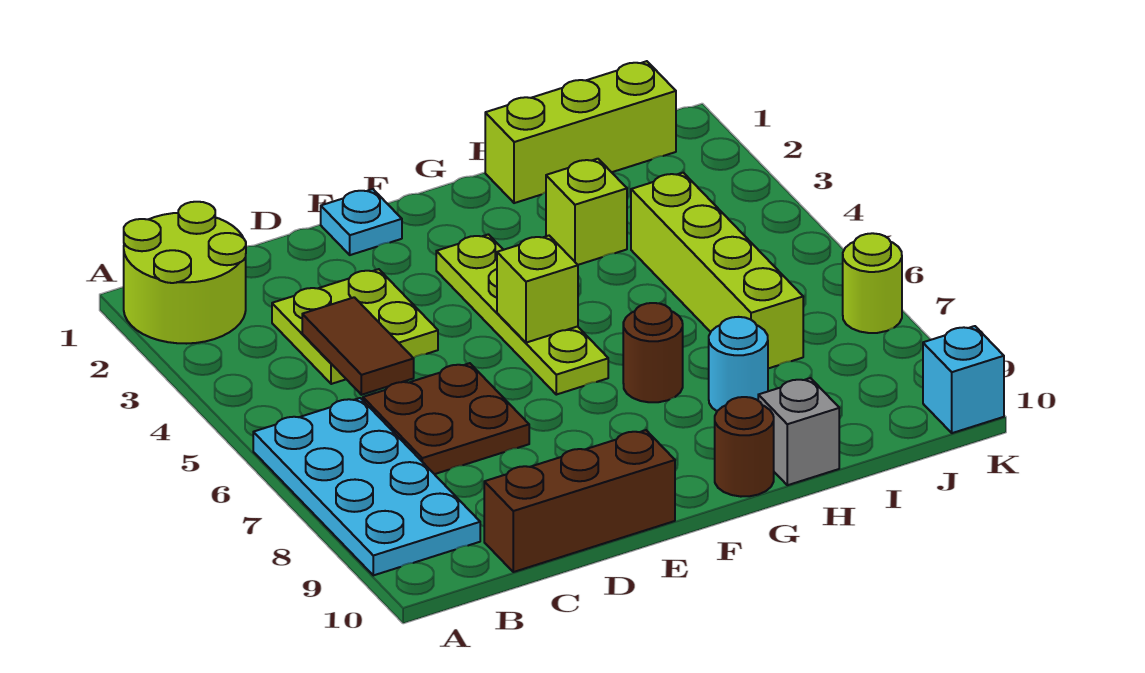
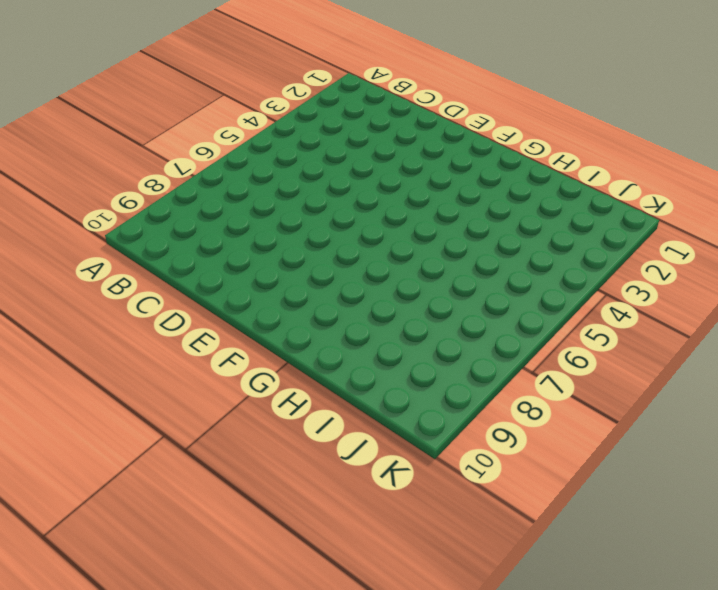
none -> lime 2x2 round brick [124,202,246,344]
none -> cyan 2x4 plate [253,398,480,575]
none -> lime 2x2 plate [272,269,438,384]

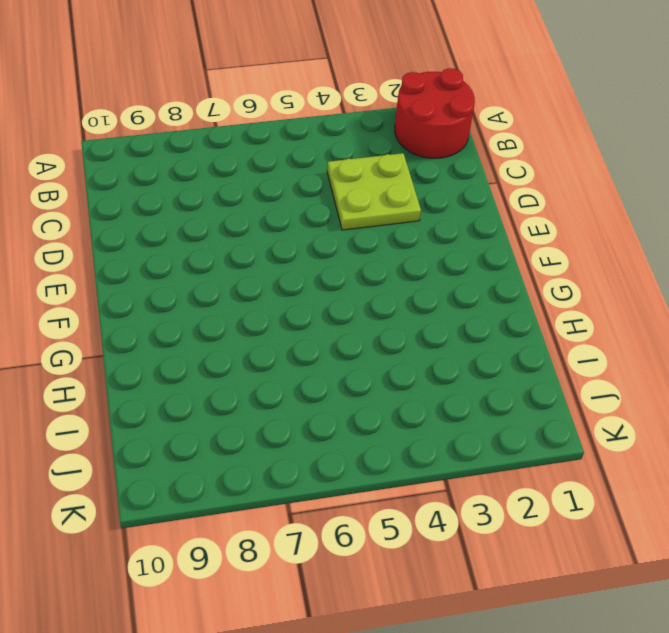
red 2x2 round brick [395,68,475,158] -> lime 2x2 round brick [124,202,246,344]
none -> cyan 2x4 plate [253,398,480,575]
none -> brown 2x2 plate [363,363,529,474]
none -> brown 1x3 brick [484,430,675,572]

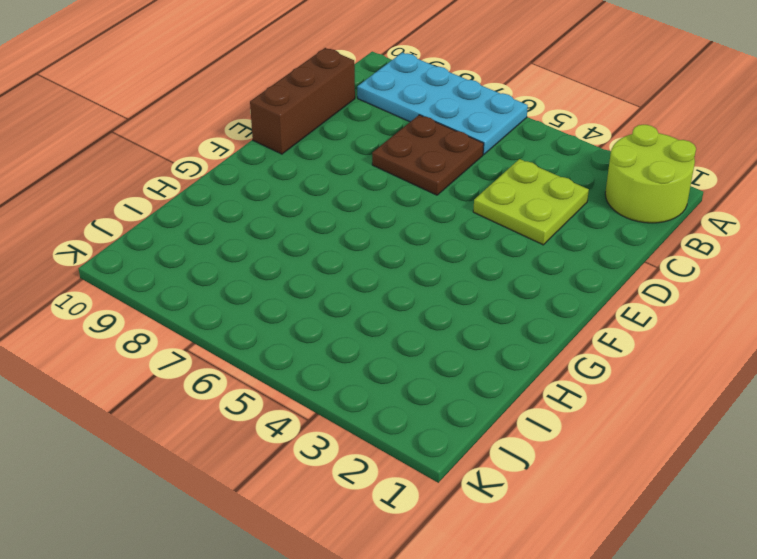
none -> cyan 1x1 plate [321,189,402,255]
none -> lime 1x4 plate [436,234,608,395]
none -> brown 1x1 round brick [623,303,683,402]

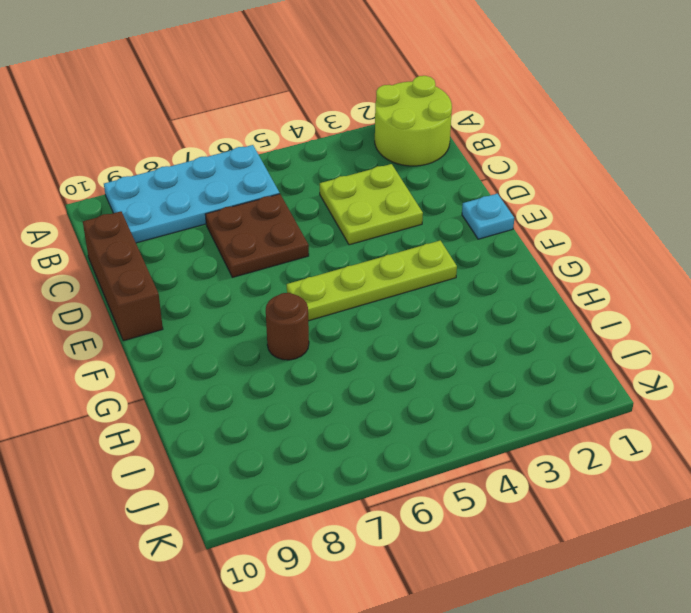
none -> brown 1x1 round brick [715,397,774,497]
none -> lime 1x3 brick [485,61,676,203]
none -> lime 1x1 brick [546,159,627,265]

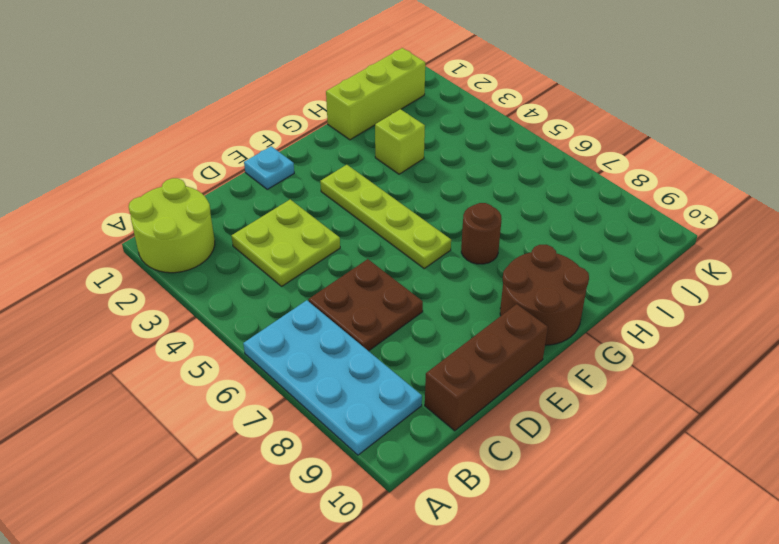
brown 2x2 round brick [500,245,589,345] -> brown 1x1 round brick [715,397,774,497]
none -> cyan 1x1 round brick [709,317,768,411]
none -> grey 1x1 brick [758,378,839,485]
none -> lime 1x4 brick [631,173,803,368]

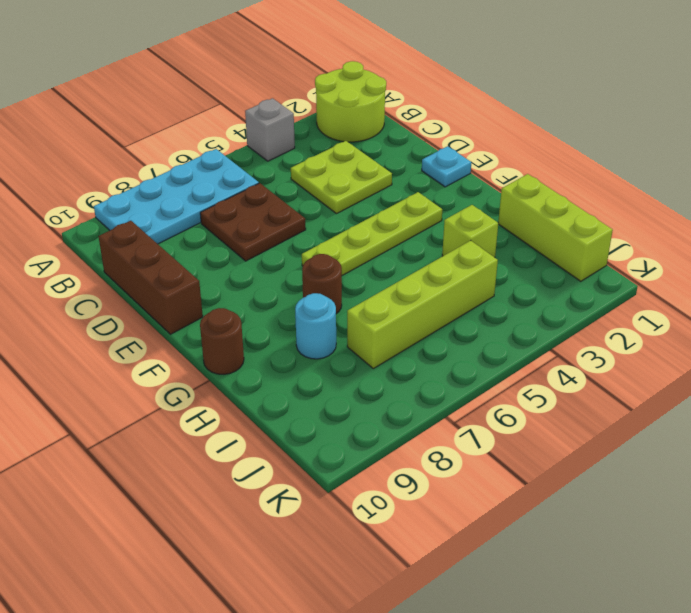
grey 1x1 brick [245,98,295,161] -> grey 1x1 brick moved to [758,378,839,485]
none -> lime 1x1 round brick [843,233,902,333]
none -> cyan 1x1 brick [923,326,1004,433]
none -> brown 1x2 tile [302,297,414,395]

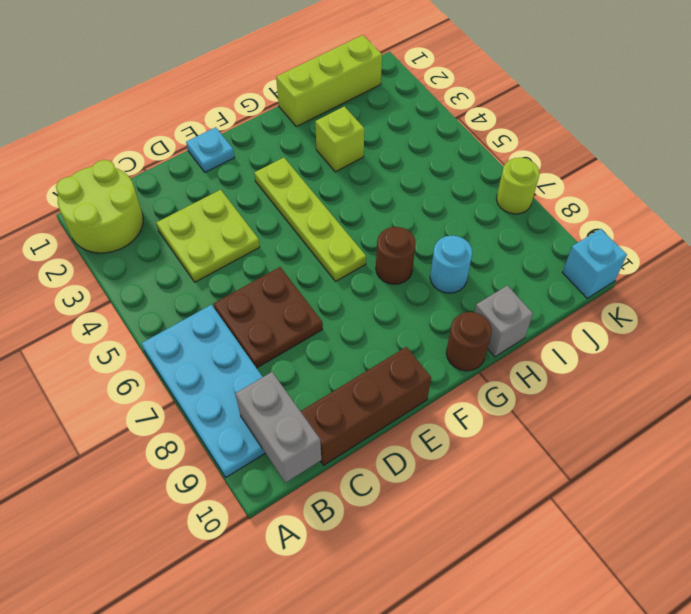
grey 1x2 brick [235,372,321,483] -> none
none -> lime 1x4 brick [631,173,803,368]
none -> brown 1x2 tile [302,297,414,395]
none -> lime 1x1 brick [497,236,578,343]

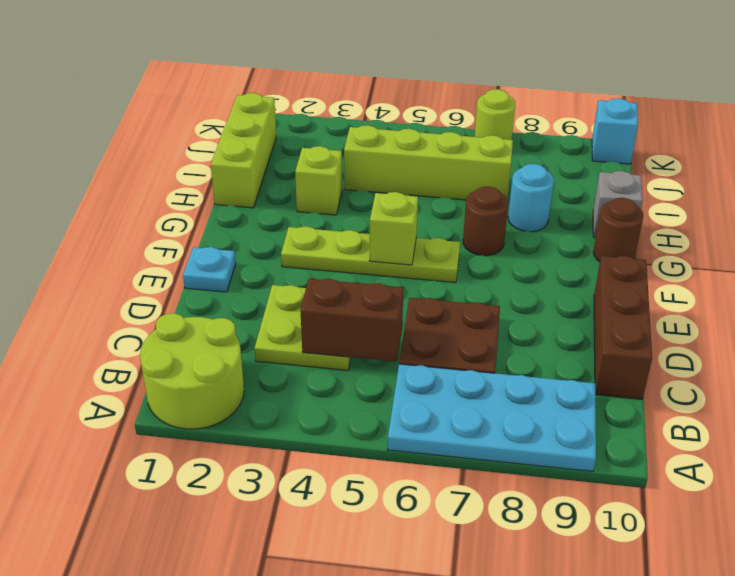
brown 1x2 brick [301,279,403,362] -> brown 1x2 tile [302,297,414,395]

